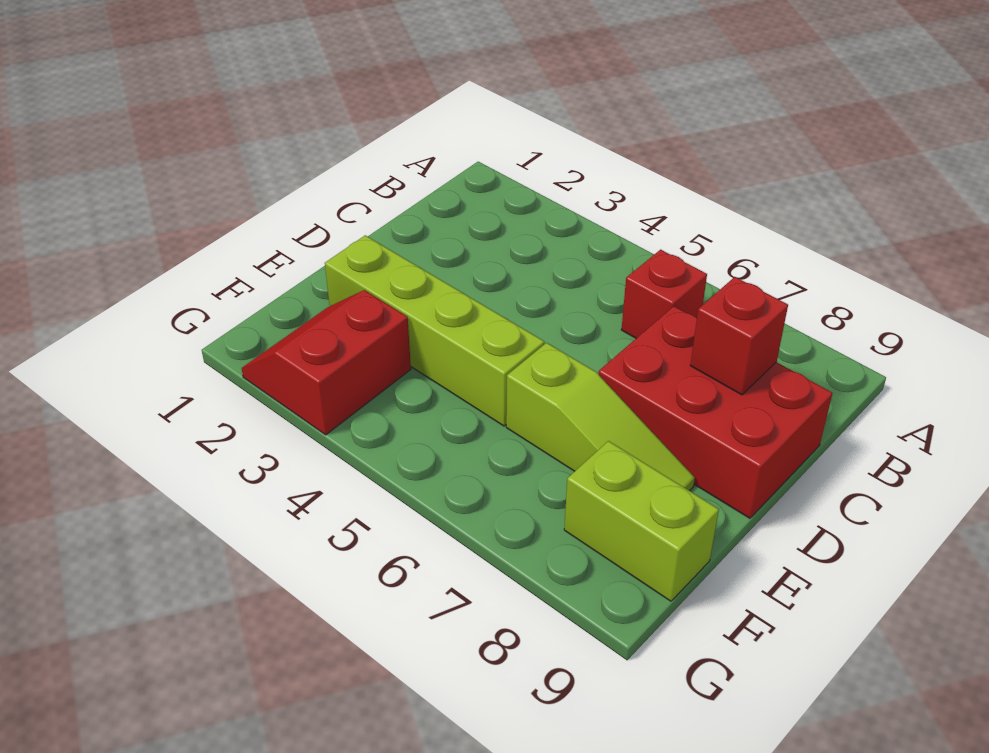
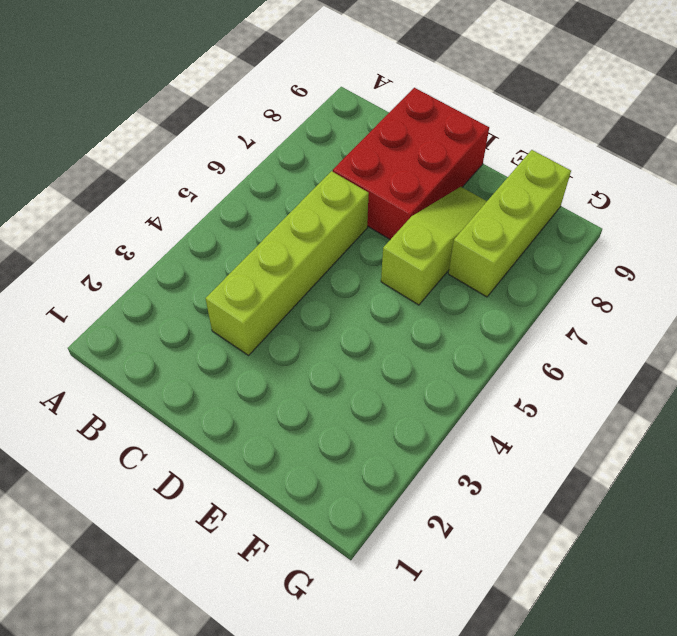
lime 1x4 brick [205,171,369,355] -> lime 1x4 brick moved to [325,235,544,426]
lime 1x3 brick [448,150,571,297] -> lime 1x2 brick [564,441,719,601]
none -> red 1x1 brick [621,250,707,338]
none -> red 2x2 slope [242,290,411,435]

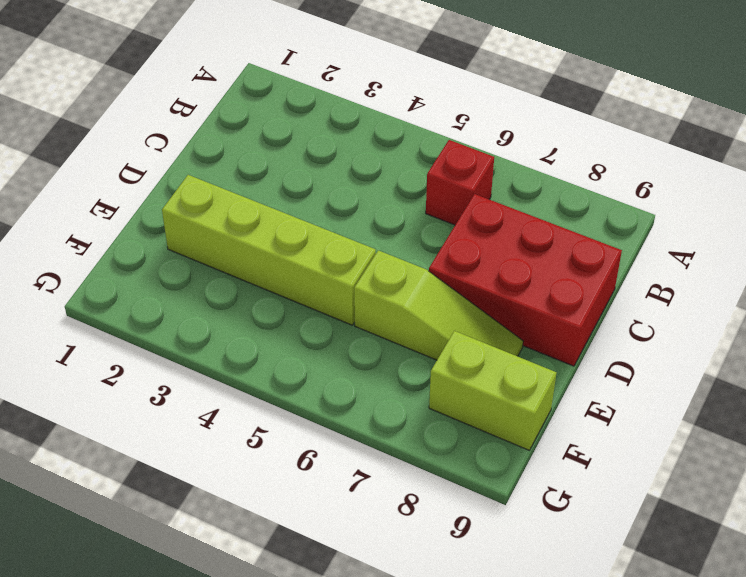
none -> red 2x2 slope [242,290,411,435]
none -> red 1x1 brick [690,277,788,395]

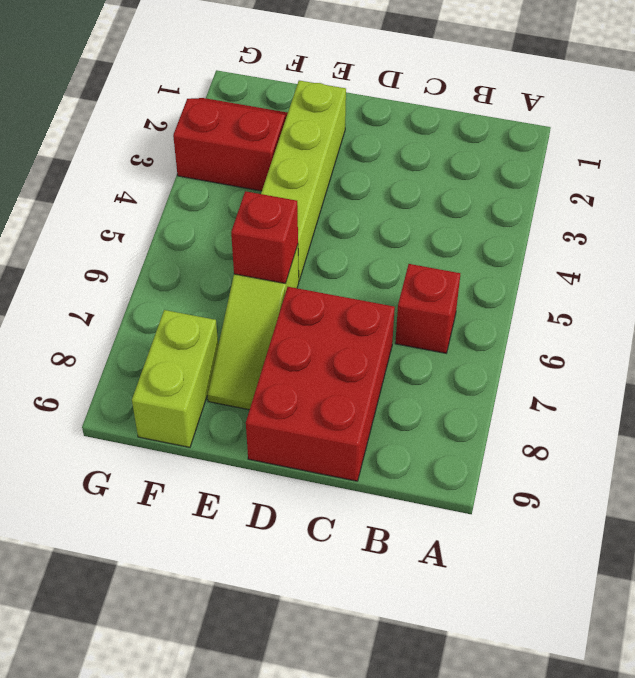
red 1x1 brick [231,191,298,284] -> red 1x1 brick moved to [690,277,788,395]

